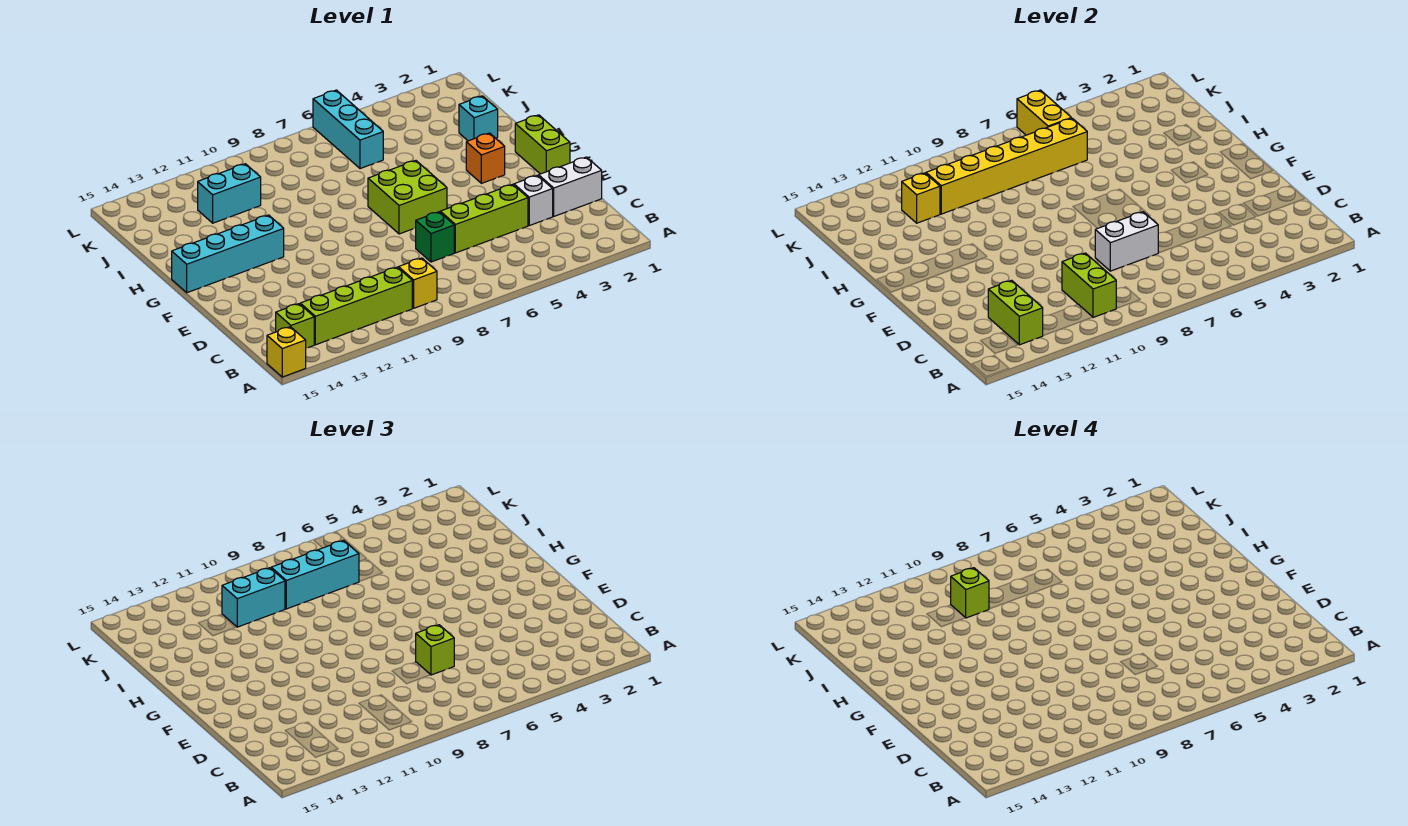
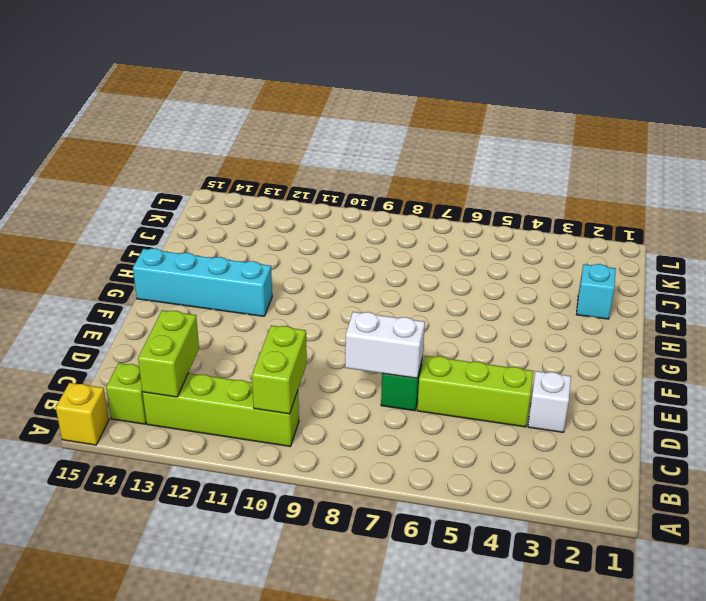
none -> yellow 1x1 brick [399,258,437,308]
none -> white 1x2 brick [539,157,602,216]
none -> lime 1x2 brick [515,115,570,174]

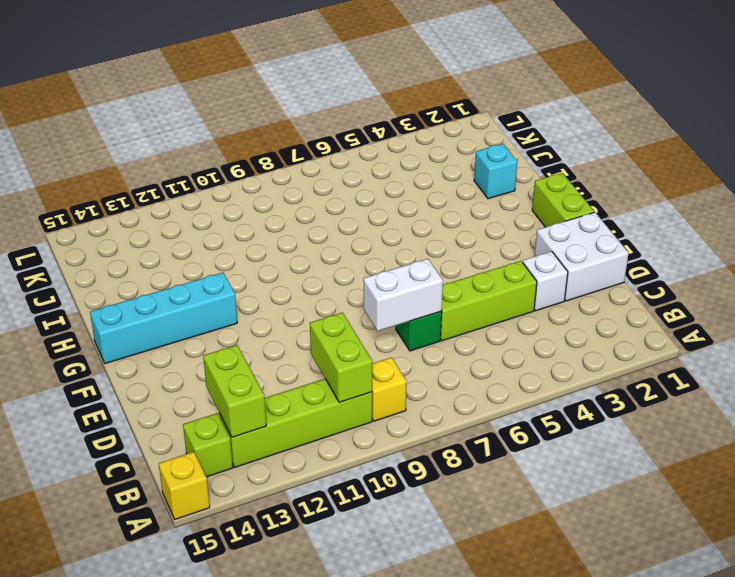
white 2x2 brick [535,212,629,301] -> white 1x2 brick [539,157,602,216]
none -> lime 2x2 brick [368,161,447,234]
none -> orange 1x1 brick [466,133,505,183]
none -> cyan 1x3 brick [313,90,383,169]

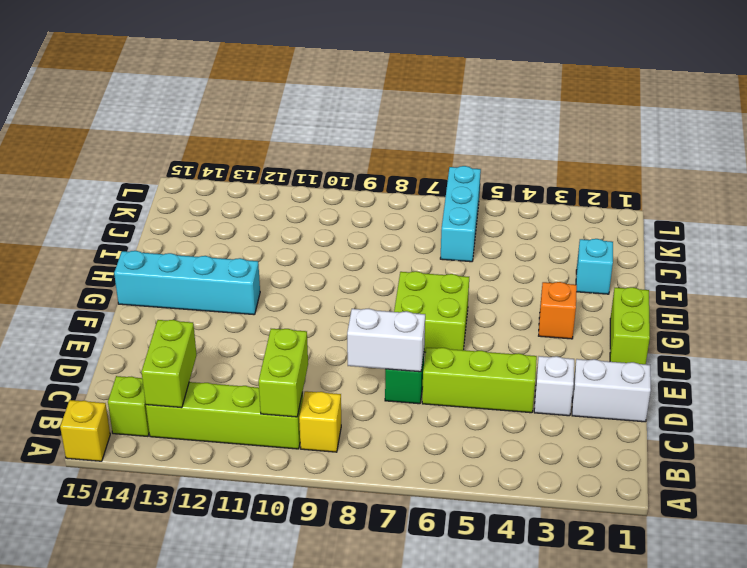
none -> cyan 1x2 brick [198,164,261,223]
none -> yellow 1x6 brick [926,118,1087,214]
none -> yellow 1x1 brick [902,173,940,223]

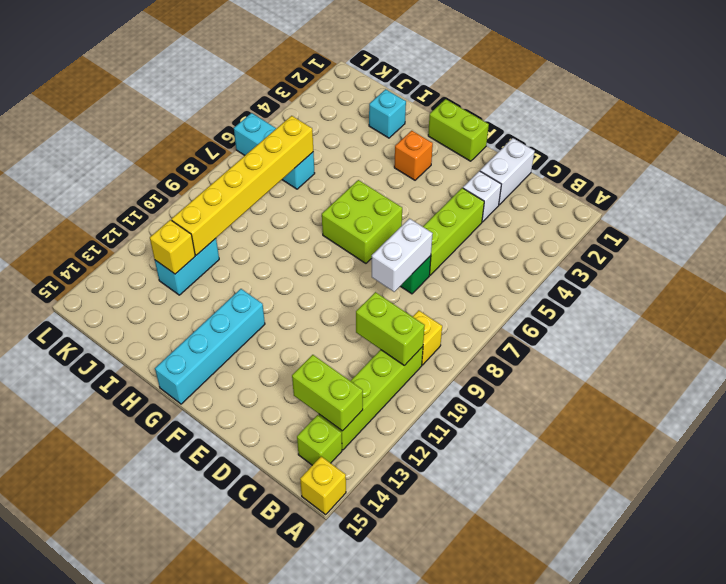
none -> yellow 1x2 brick [1017,90,1071,135]
none -> lime 1x1 brick [416,625,454,675]
none -> cyan 1x3 brick [271,540,359,609]

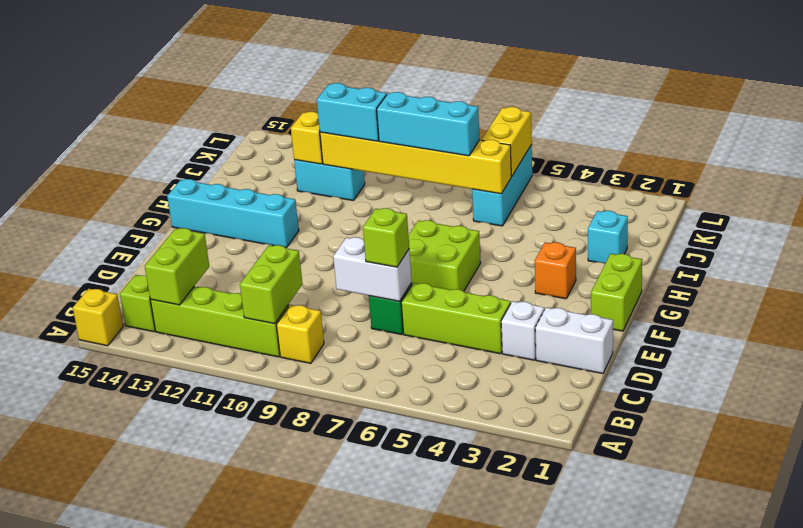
none -> lime 1x1 brick [951,568,989,618]

